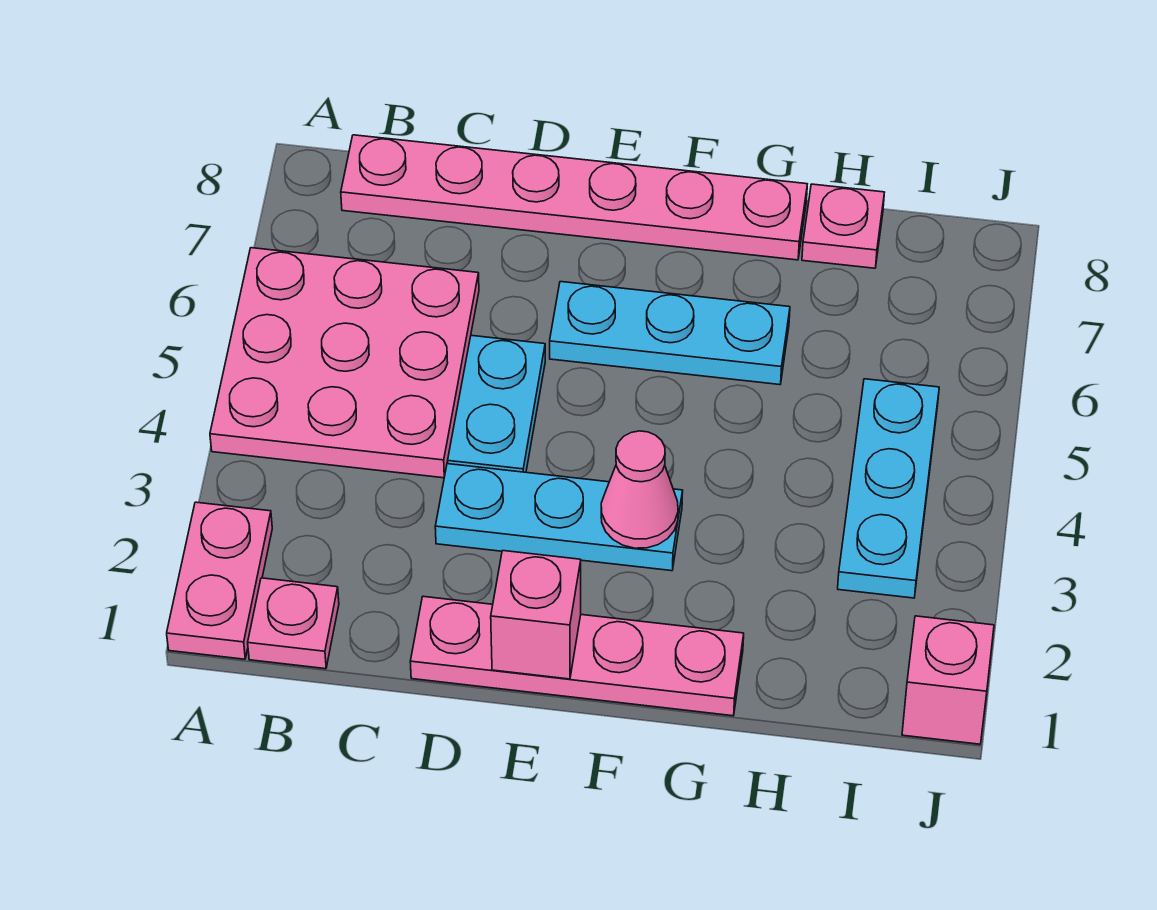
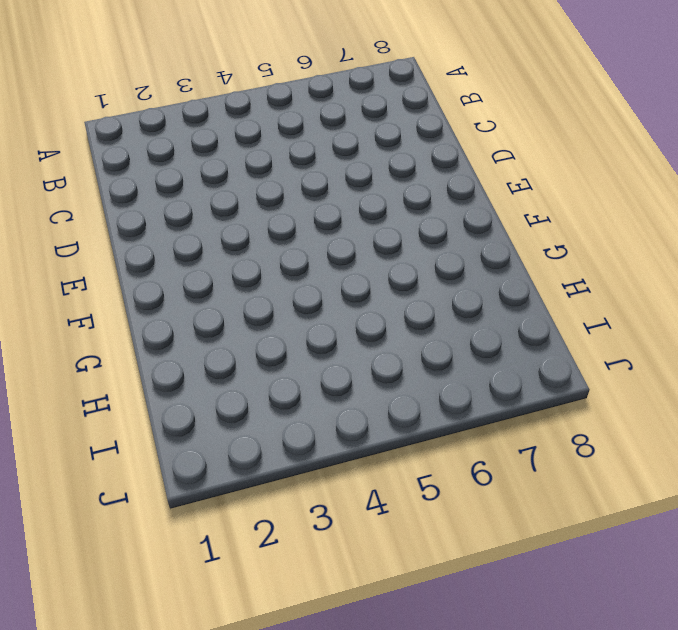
none -> pink 1x2 plate [167,502,272,659]
none -> pink 3x3 plate [210,248,479,478]
none -> pink 1x1 plate [248,578,339,669]

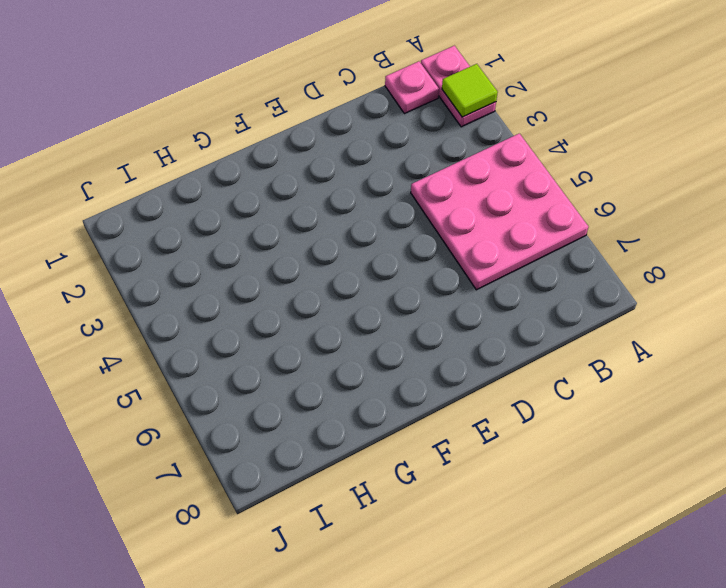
lime 1x1 tile [442,64,498,117] -> none
none -> pink 1x6 plate [341,135,807,260]
none -> pink 1x4 plate [410,596,744,716]
none -> cyan 1x3 plate [435,464,683,571]

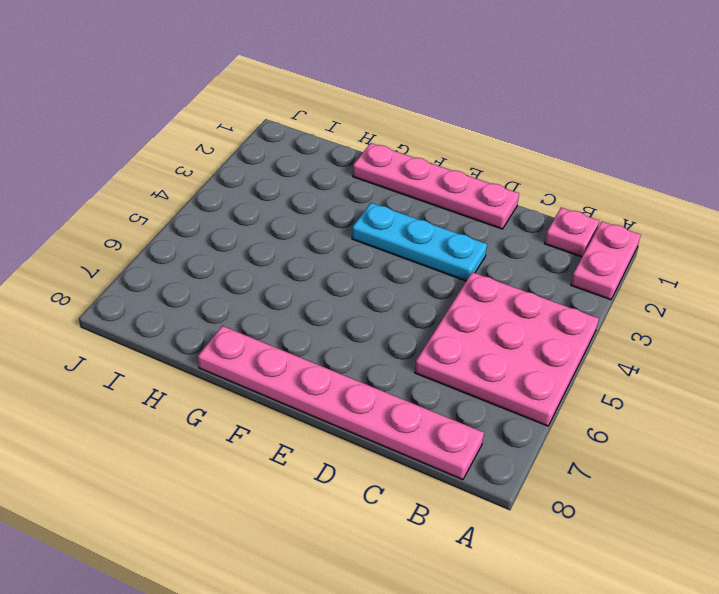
none -> cyan 1x2 plate [448,335,545,472]
none -> cyan 1x3 plate [550,282,790,385]
none -> pink 1x1 plate [802,184,884,268]

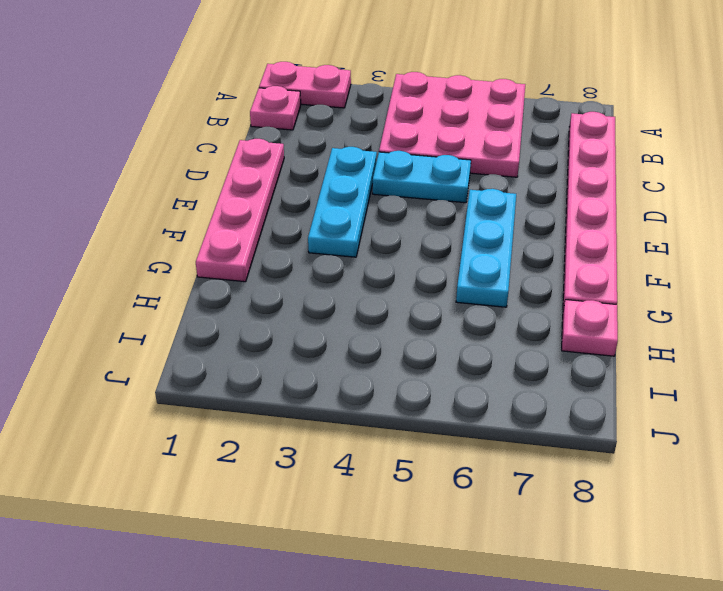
none -> cyan 1x3 plate [838,379,939,598]
none -> pink 1x1 brick [902,616,994,744]
none -> pink 1x1 brick [491,551,581,679]

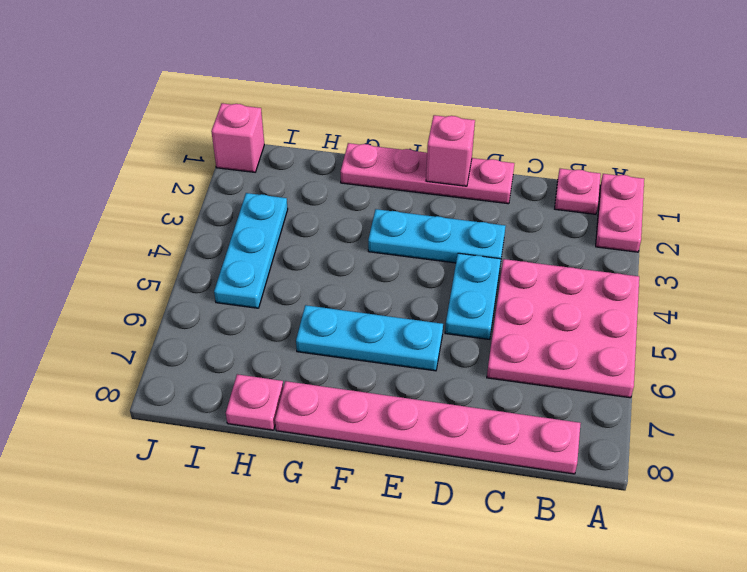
none -> pink 1x1 cone [601,431,678,548]

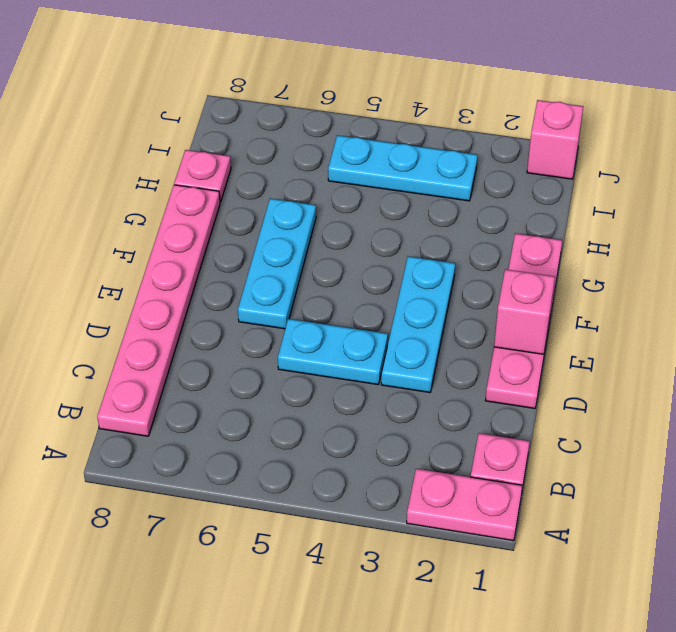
none -> pink 3x3 plate [210,248,479,478]
none -> pink 1x1 cone [601,431,678,548]

